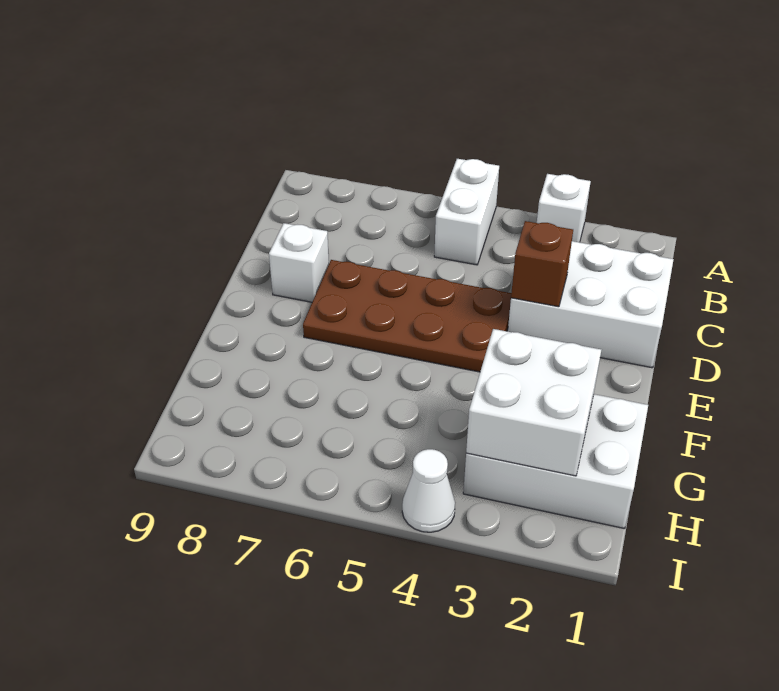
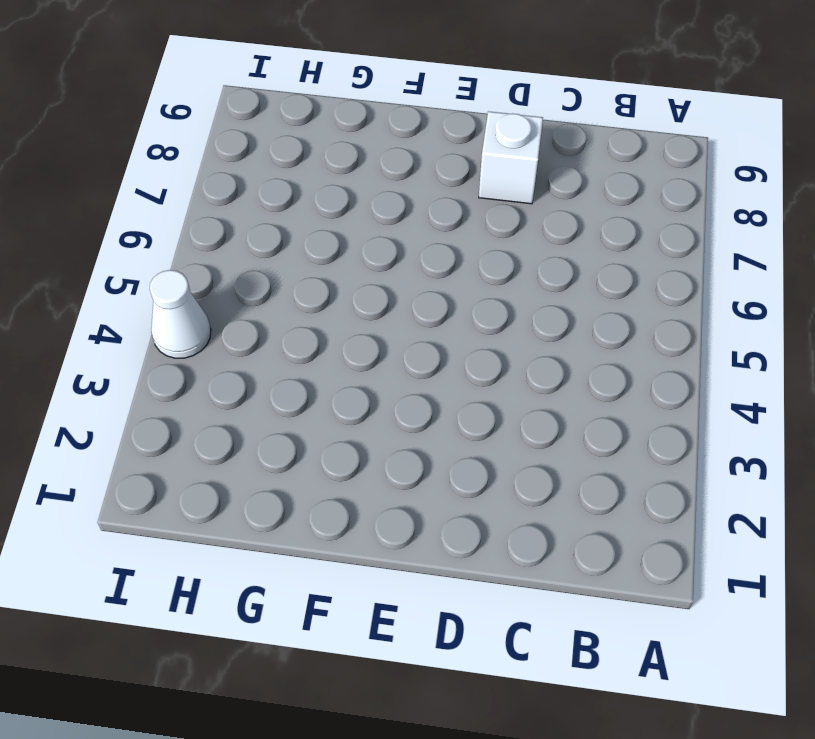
none -> white 1x1 brick [537,174,591,242]
none -> white 1x2 brick [434,159,499,265]

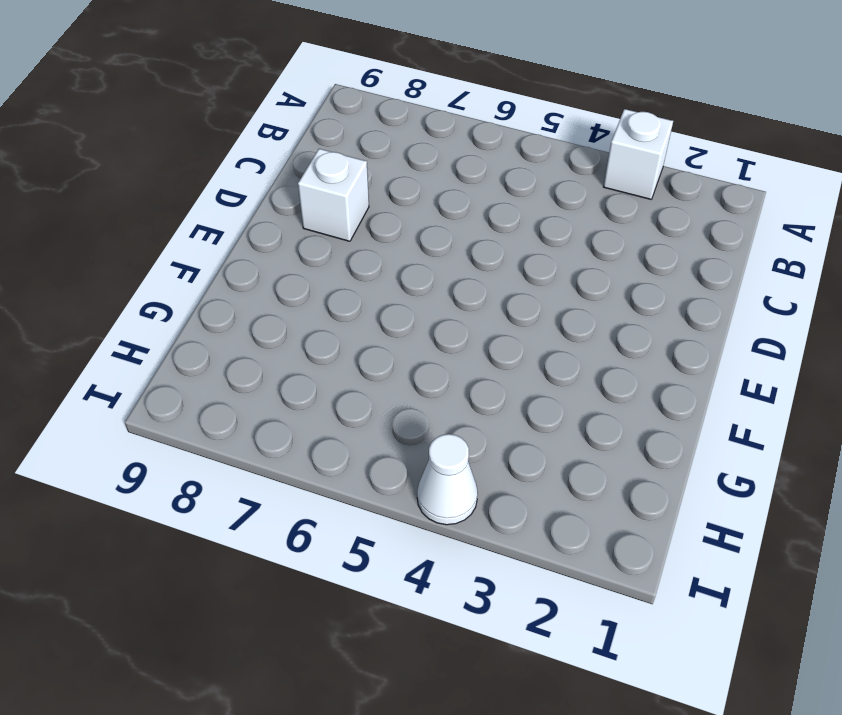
none -> white 1x2 brick [434,159,499,265]
none -> white 2x3 brick [508,241,674,368]

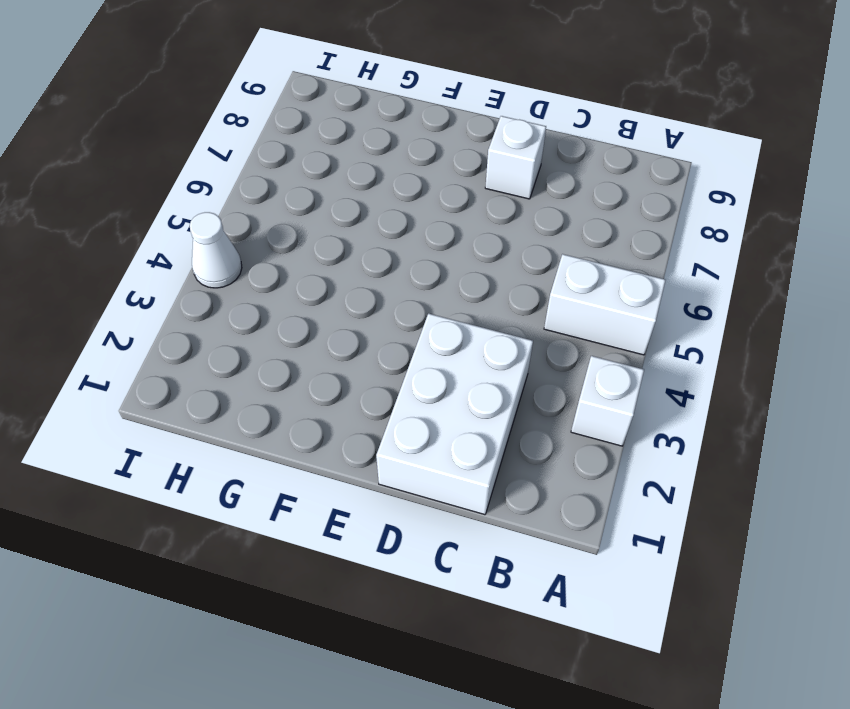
none -> brown 2x4 plate [303,260,511,372]
none -> white 2x3 brick [463,394,648,529]

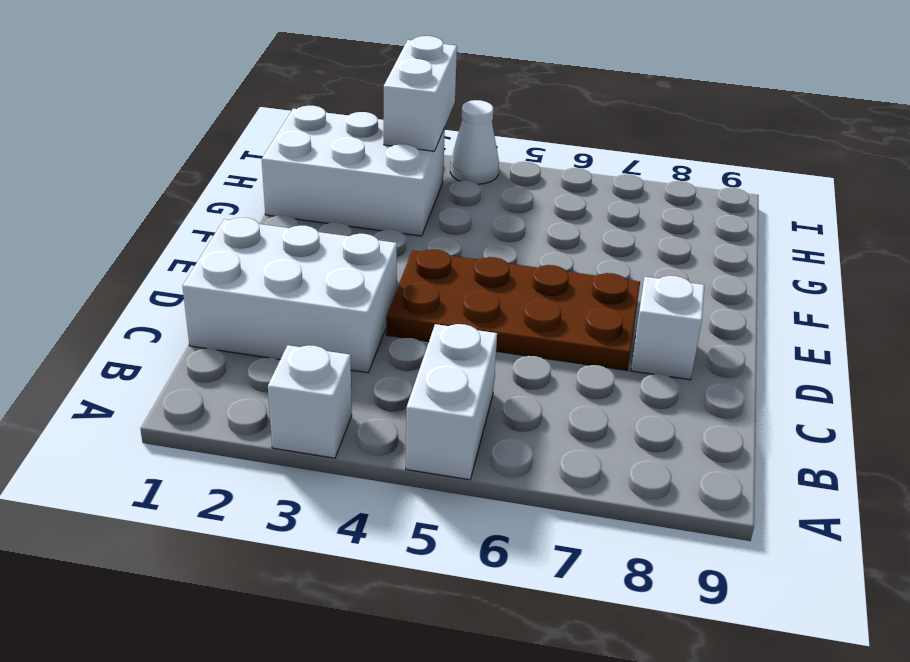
white 1x2 brick [384,36,457,151] -> white 2x2 brick [466,329,601,476]
none -> brown 1x1 brick [511,221,573,307]

